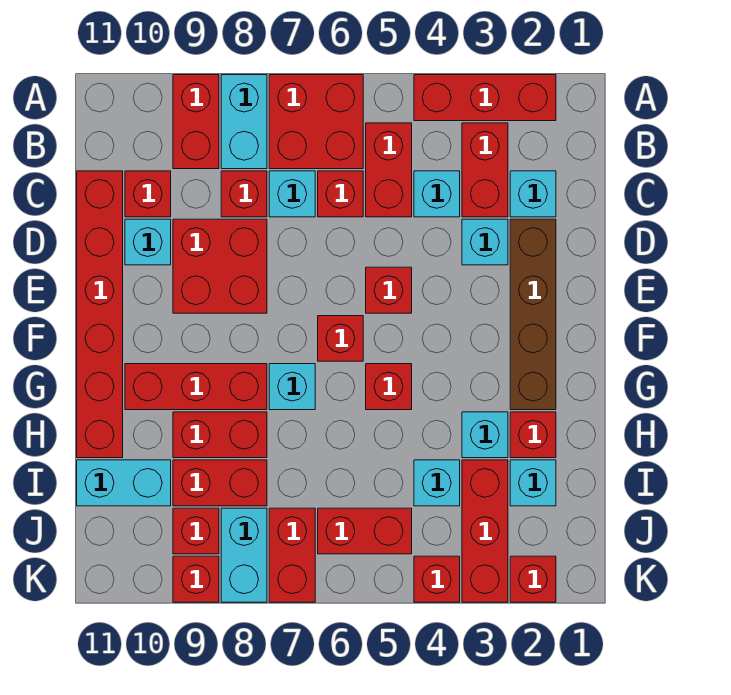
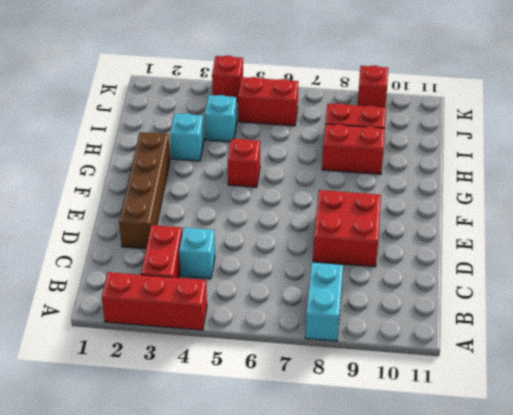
none -> red 2x2 brick [269,75,363,169]
none -> red 1x2 brick [173,75,219,169]
none -> red 1x2 brick [366,123,412,217]
none -> cyan 1x1 brick [510,171,556,217]

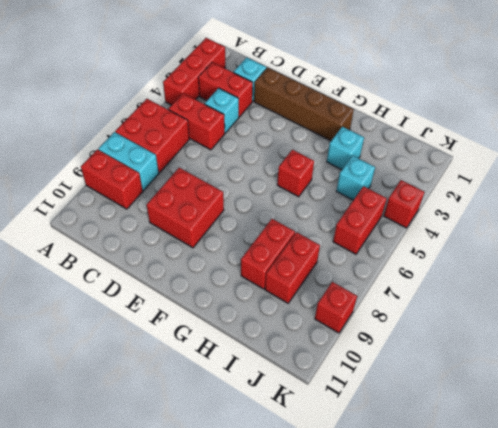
none -> red 1x1 brick [318,171,363,217]
none -> cyan 1x1 brick [269,171,315,217]
none -> red 1x1 brick [221,171,267,217]
none -> red 1x1 brick [125,171,171,217]

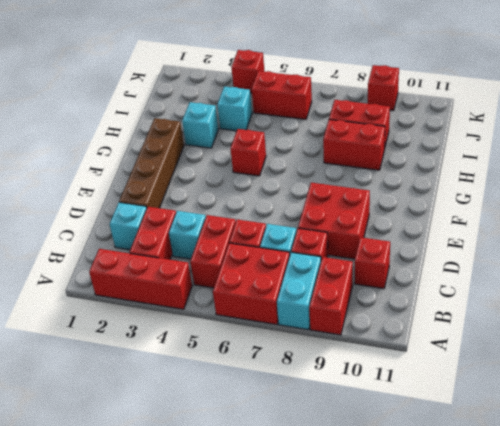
none -> red 1x6 brick [77,171,123,458]
none -> cyan 1x1 brick [462,219,508,265]
none -> cyan 1x1 brick [125,219,171,265]
none -> red 1x1 brick [366,267,412,313]

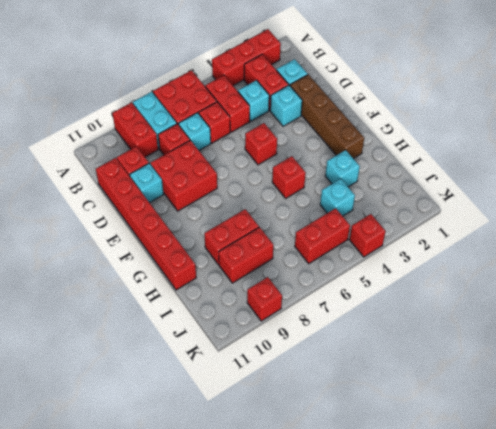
none -> red 1x1 brick [318,316,363,361]
none -> cyan 1x1 brick [269,364,315,410]
none -> red 1x3 brick [125,364,267,410]
none -> red 1x1 brick [510,412,556,458]

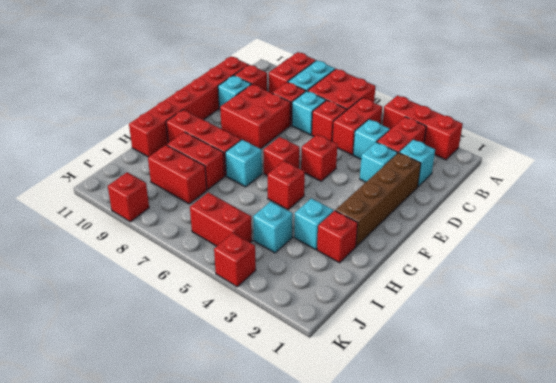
none -> cyan 1x1 brick [510,460,556,506]
none -> red 1x3 brick [462,460,508,602]
none -> cyan 1x2 brick [77,460,171,506]
none -> red 1x2 brick [269,508,315,602]

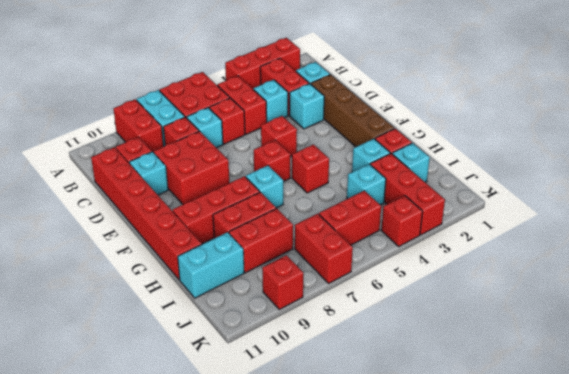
none -> cyan 1x2 brick [221,508,267,602]
none -> red 1x1 brick [173,508,219,554]
none -> red 1x1 brick [510,556,556,602]

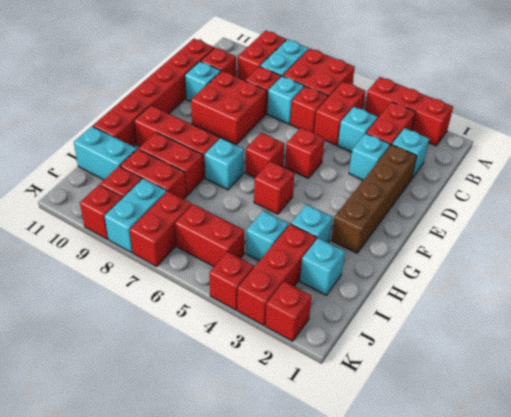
none -> red 1x1 brick [510,412,556,458]

